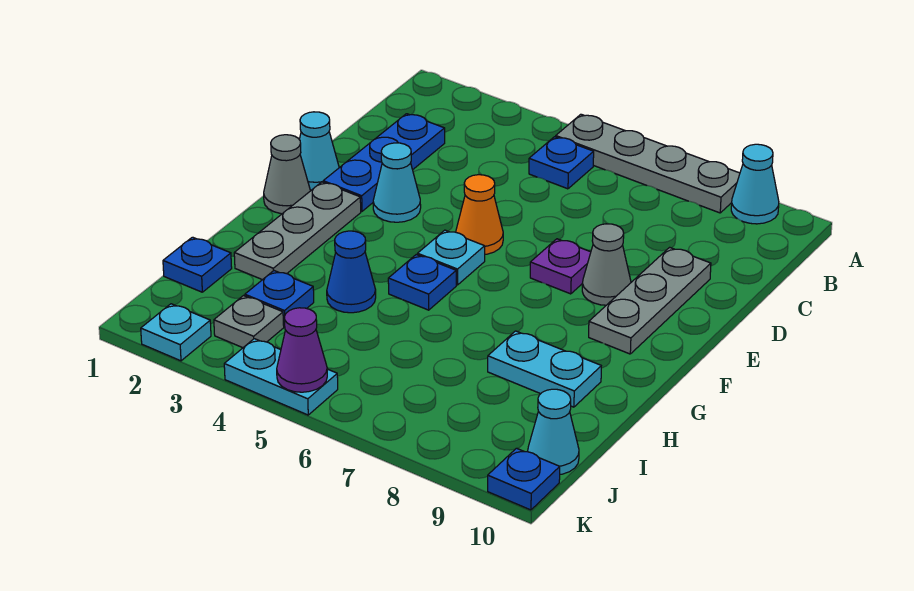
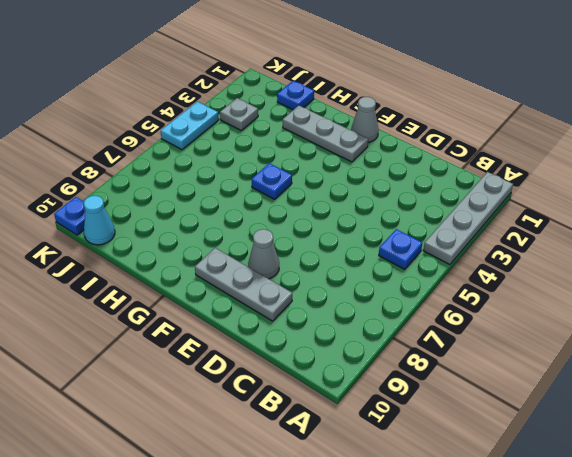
grey 1x4 plate [423,172,513,265] -> grey 1x4 plate moved to [556,114,740,213]
none -> cyan 1x1 cone [731,144,779,224]
none -> blue 1x3 plate [323,114,445,211]
none -> cyan 1x1 cone [299,112,339,190]

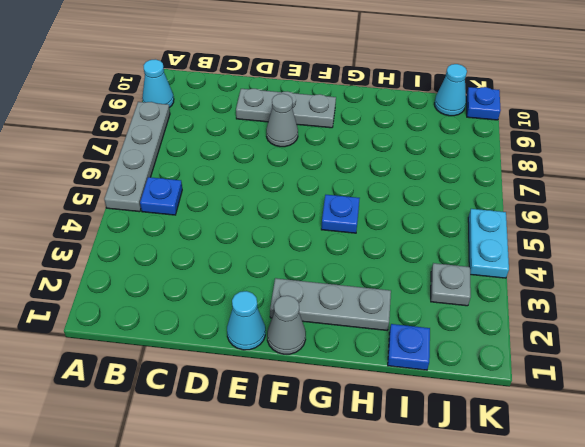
none -> blue 1x3 plate [323,114,445,211]
none -> cyan 1x1 cone [373,143,421,222]
none -> orange 1x1 cone [456,175,503,254]

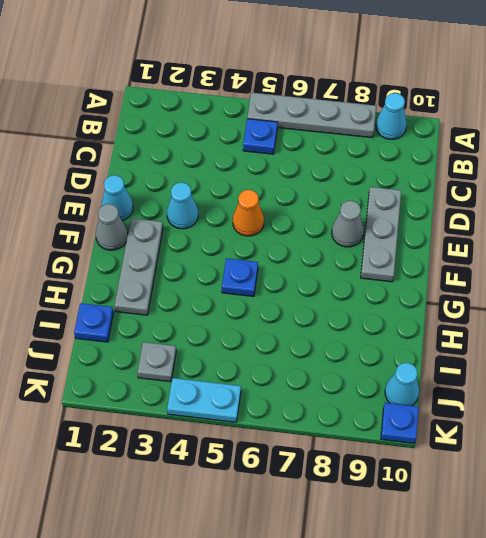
none -> blue 1x3 plate [323,114,445,211]
none -> purple 1x1 plate [530,239,591,294]
none -> cyan 1x1 plate [418,230,485,285]

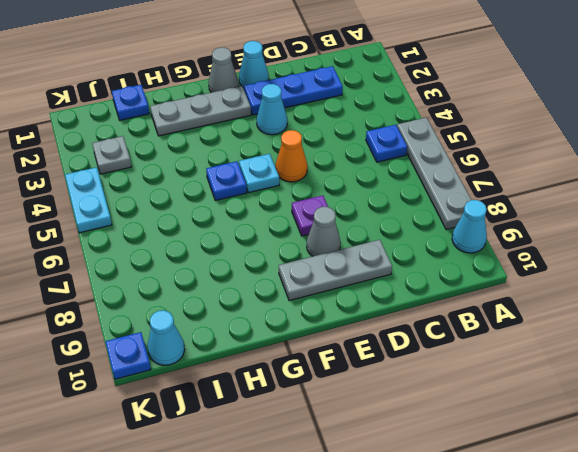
none -> blue 1x1 cone [327,231,376,313]
none -> cyan 1x2 plate [488,331,601,407]
none -> blue 1x1 plate [245,271,314,327]

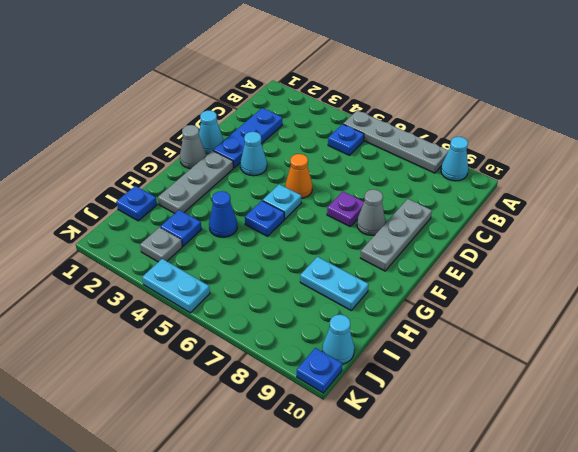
none -> cyan 1x1 plate [141,304,211,361]
none -> purple 1x1 cone [277,308,327,392]

